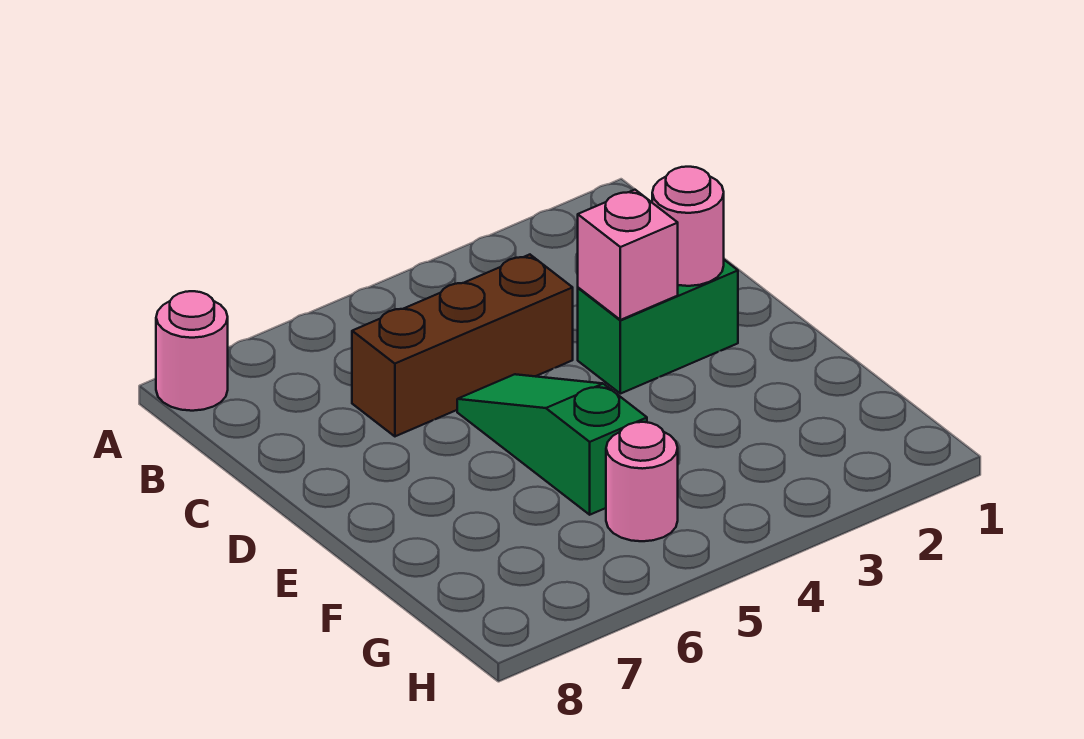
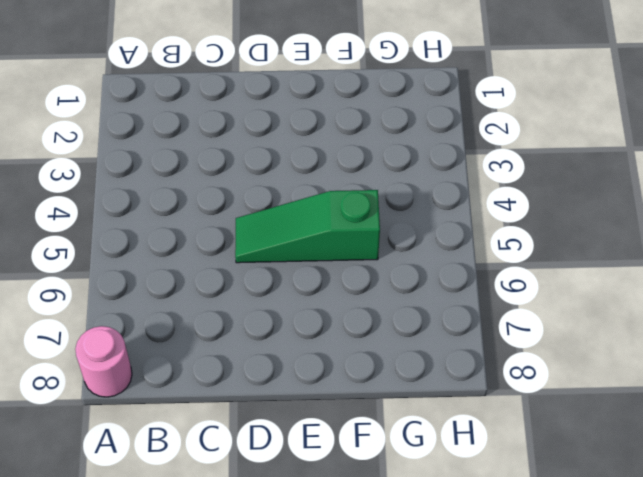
none -> brown 1x3 brick [352,255,573,436]
none -> green 1x2 brick [578,260,738,394]

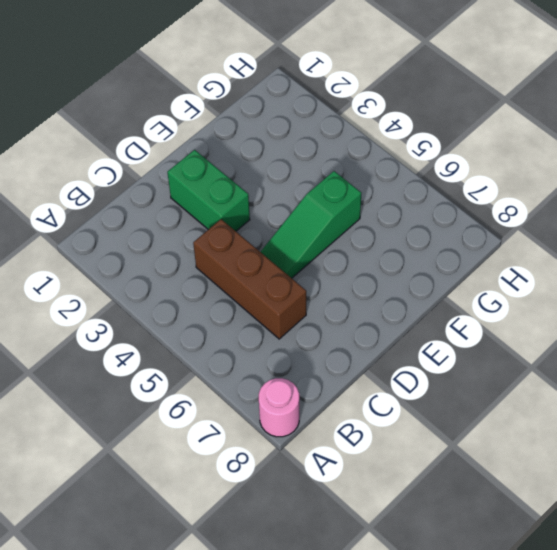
none -> pink 1x1 round brick [606,422,678,541]
none -> pink 1x1 round brick [652,167,724,286]

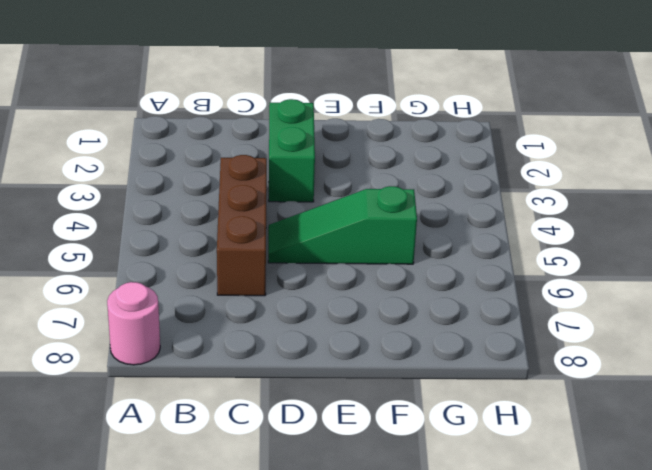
none -> pink 1x1 round brick [606,422,678,541]
none -> pink 1x1 round brick [652,167,724,286]

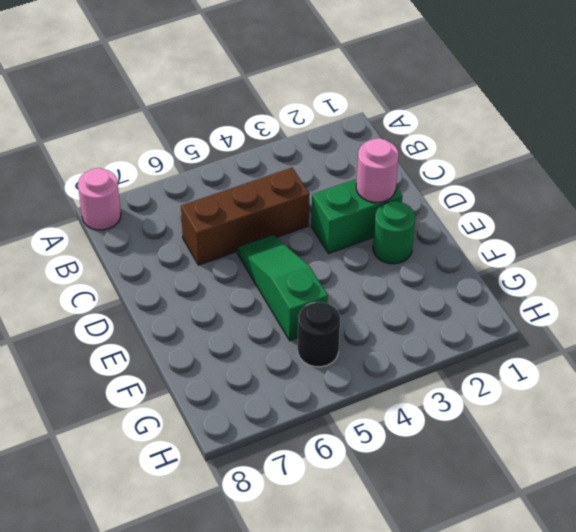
green 1x1 round brick [373,201,415,264] -> none
black 1x1 round brick [298,302,340,367] -> pink 1x1 round brick [606,422,678,541]
none -> pink 1x1 brick [578,190,678,320]

